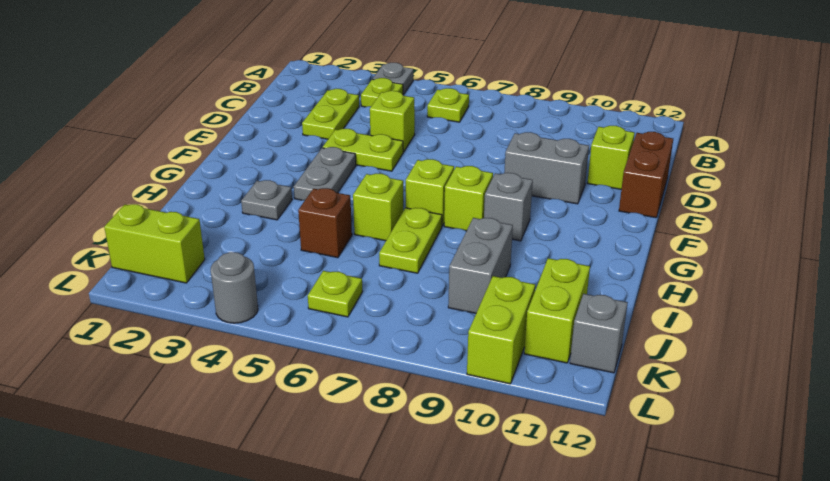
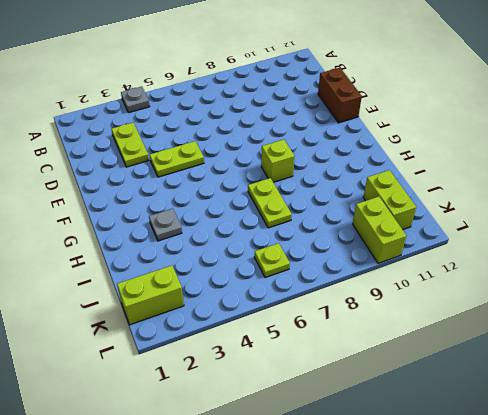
none -> lime 1x1 plate [361,78,403,107]
none -> lime 1x1 plate [427,88,469,122]
none -> lime 1x1 brick [370,91,415,152]

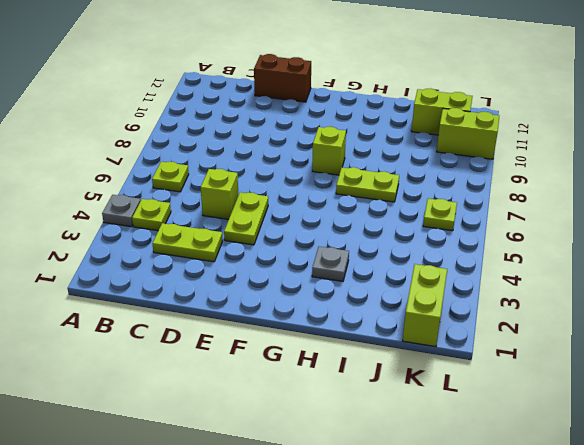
none -> lime 1x1 brick [587,126,635,189]
none -> grey 1x2 brick [504,132,589,204]
none -> grey 1x2 plate [294,147,356,200]

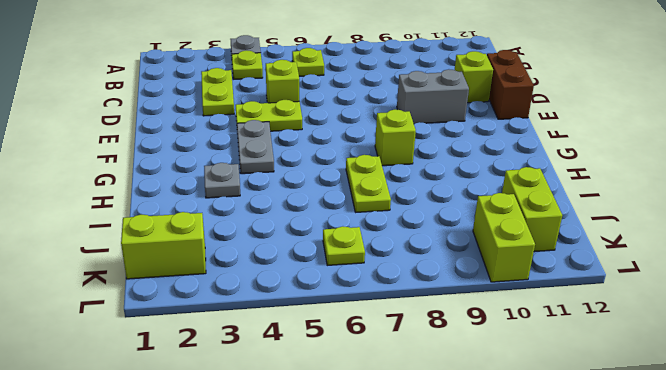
none -> lime 1x1 brick [406,159,454,226]
none -> grey 1x1 brick [484,173,533,241]
none -> lime 1x1 brick [353,173,403,241]

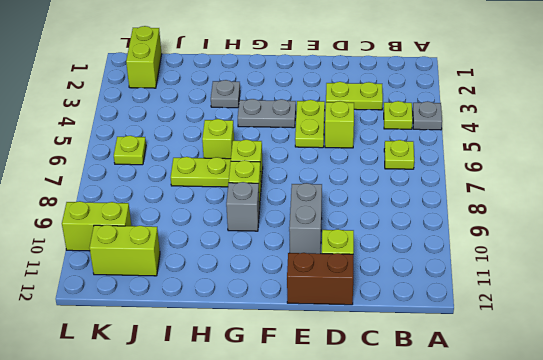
none -> brown 1x1 brick [298,188,352,258]
none -> grey 1x2 brick [448,218,513,313]
none -> grey 1x1 brick [570,294,628,373]

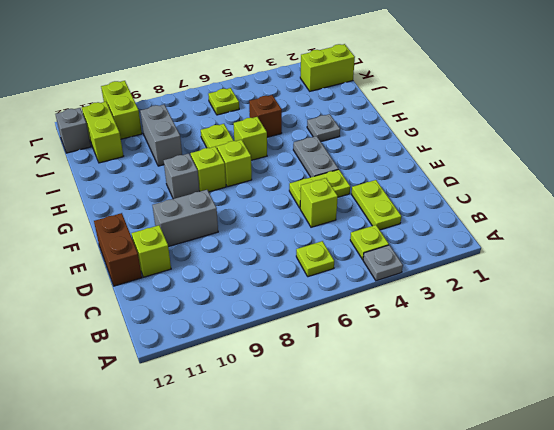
none -> grey 1x1 round brick [211,252,258,323]

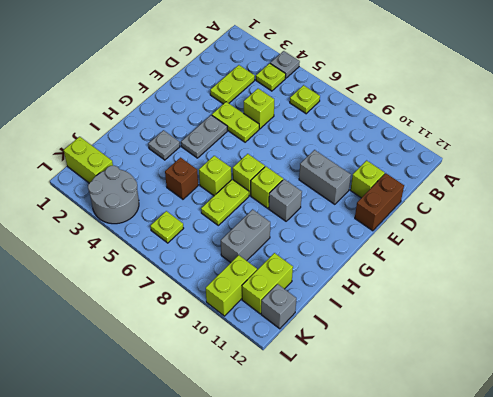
grey 2x2 round brick [88,166,139,224] -> grey 1x1 round brick [211,252,258,323]

